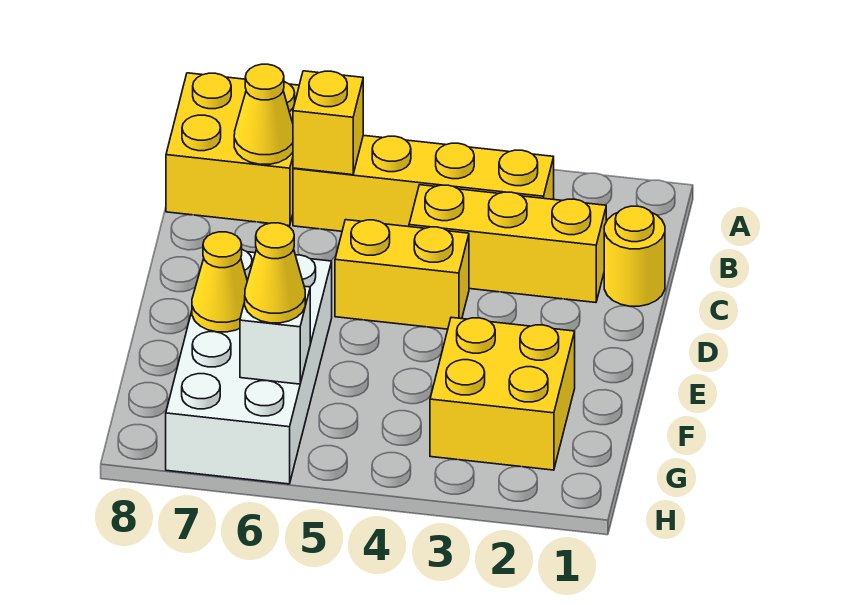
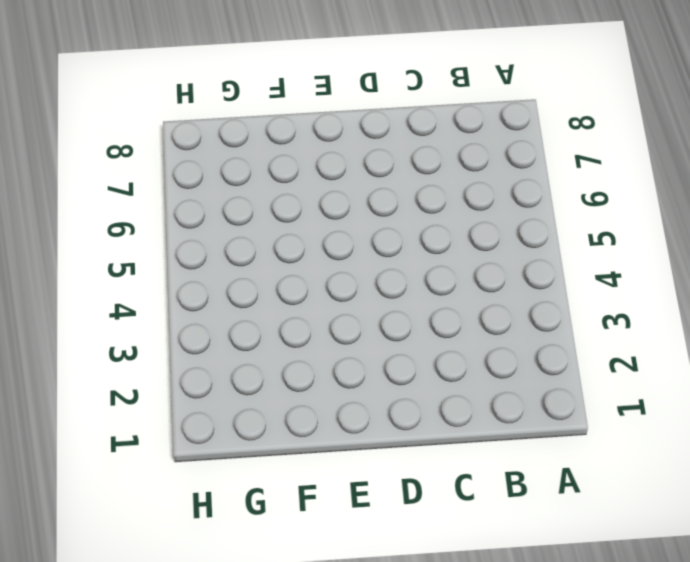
none -> yellow 2x2 brick [166,73,299,226]
none -> yellow 1x4 brick [293,135,554,231]
none -> yellow 1x1 round brick [604,206,665,306]

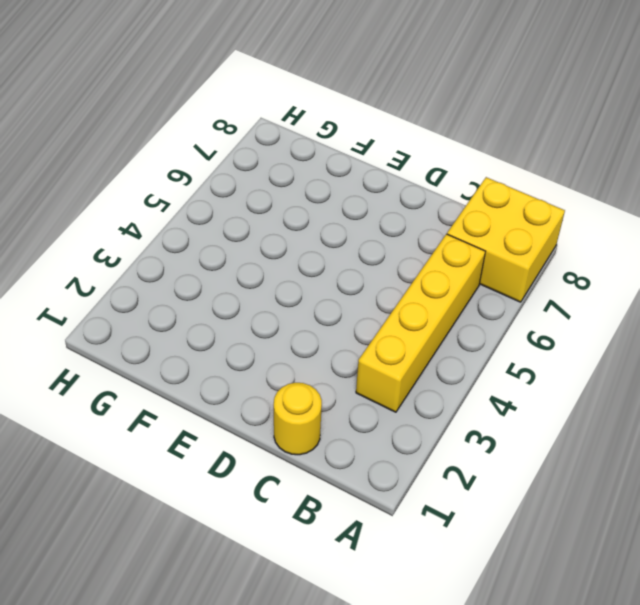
none -> yellow 1x3 brick [409,185,606,303]
none -> yellow 1x2 brick [335,220,469,329]
none -> white 2x4 brick [166,249,332,484]

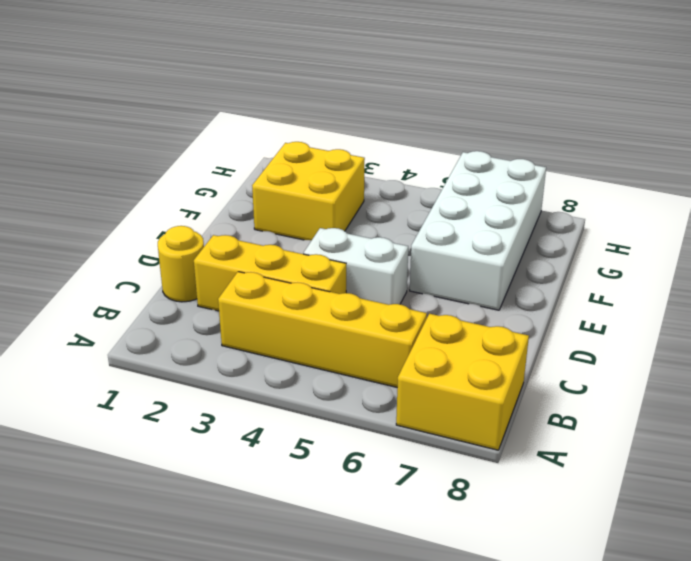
white 1x2 brick [303,228,408,305] -> yellow 1x2 brick [335,220,469,329]
none -> yellow 1x1 brick [293,71,363,175]
none -> yellow 1x1 cone [234,64,293,164]
none -> yellow 1x1 cone [192,232,247,332]

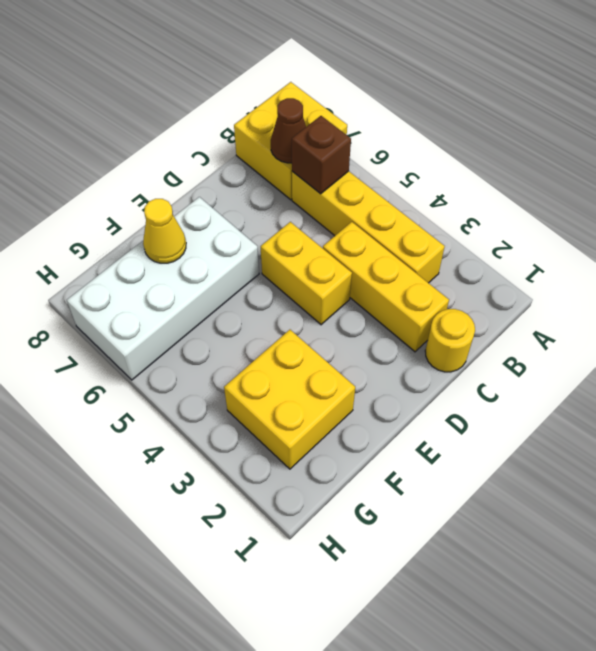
brown 1x1 brick [292,116,351,194] -> yellow 1x1 brick [293,71,363,175]
brown 1x1 cone [271,98,306,163] -> yellow 1x1 cone [234,64,293,164]
none -> white 1x1 brick [240,286,310,384]
none -> yellow 1x1 cone [245,223,305,323]

